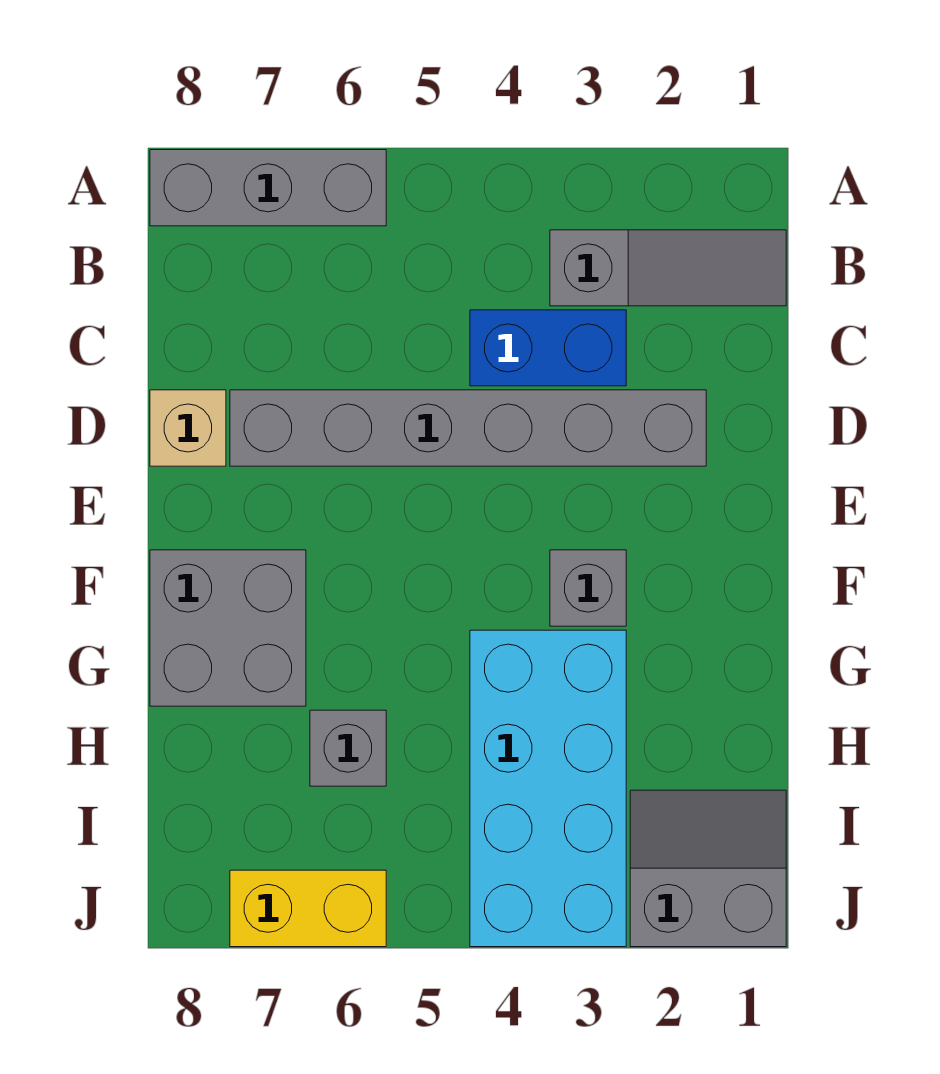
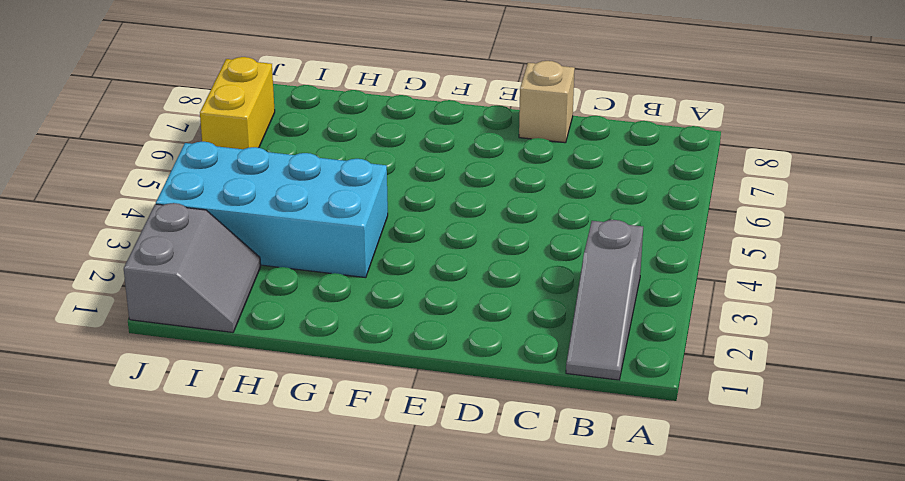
none -> grey 1x3 brick [150,150,386,226]
none -> blue 1x2 brick [470,310,626,386]

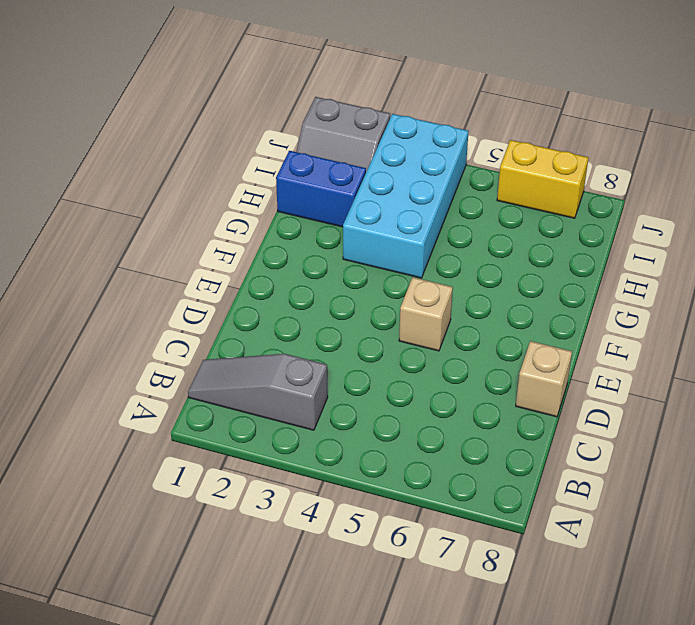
tan 1x1 brick [399,277,453,351] -> none
blue 1x2 brick [276,151,366,227] -> blue 1x2 brick moved to [470,310,626,386]
none -> grey 1x3 brick [150,150,386,226]
none -> grey 1x6 brick [230,390,706,466]

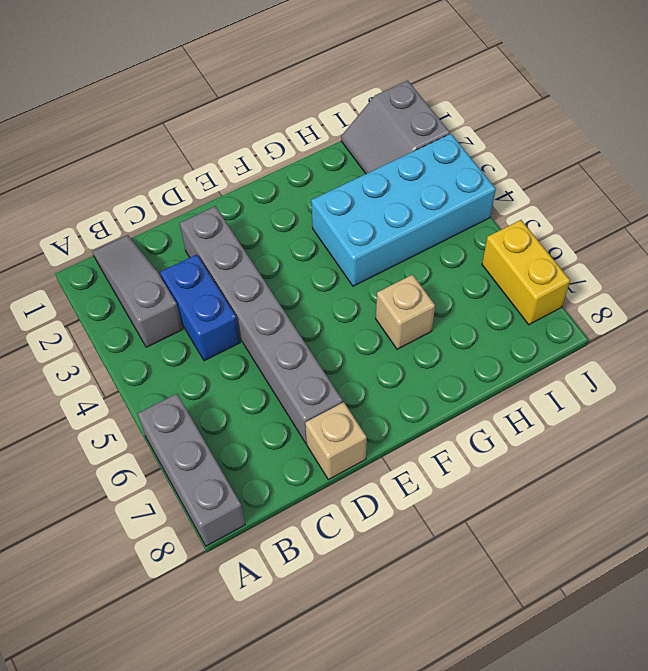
tan 1x1 brick [376,275,435,349] -> none
none -> grey 1x1 brick [550,550,626,626]
none -> grey 2x2 brick [150,550,306,706]

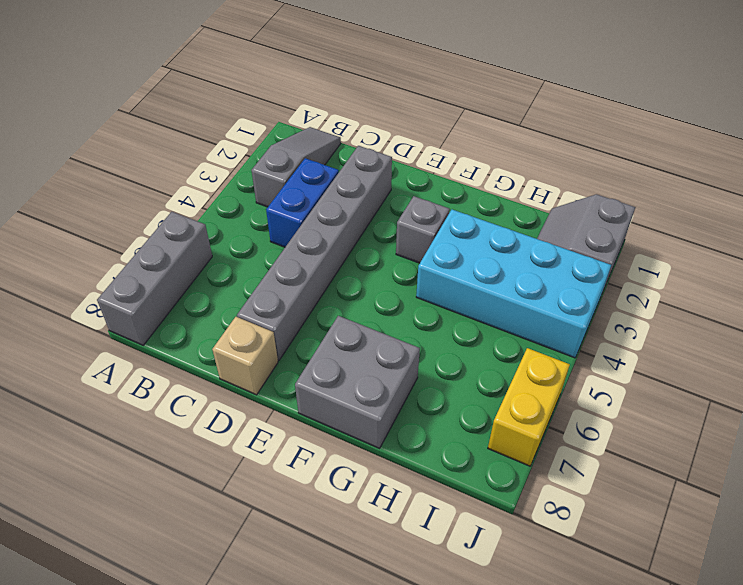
none -> grey 1x1 brick [310,710,386,786]

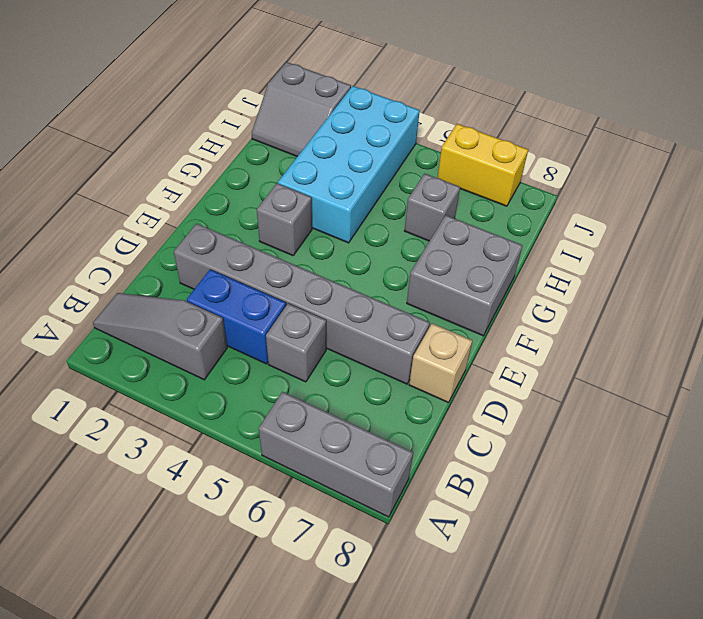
grey 1x1 brick [266,303,326,382] -> none

